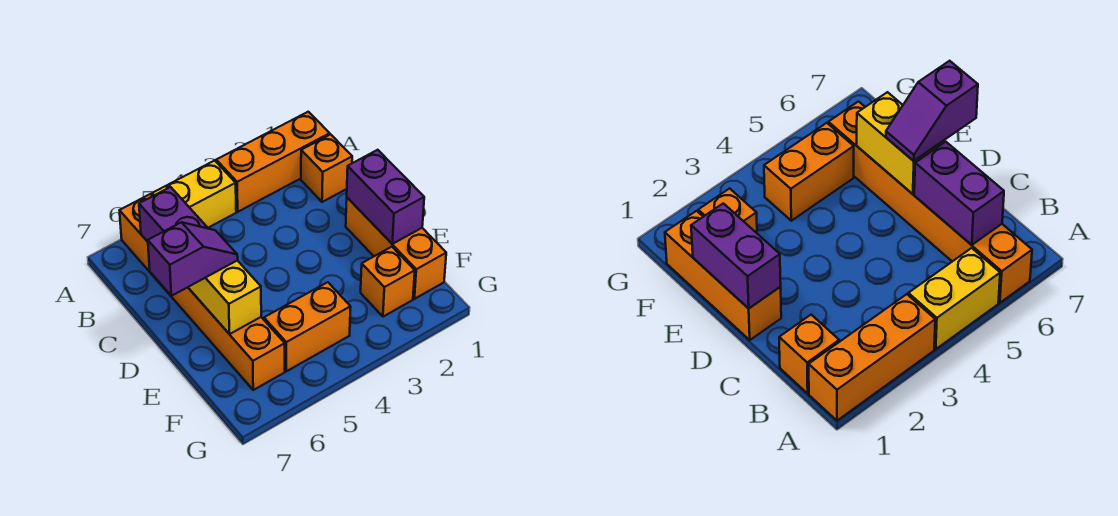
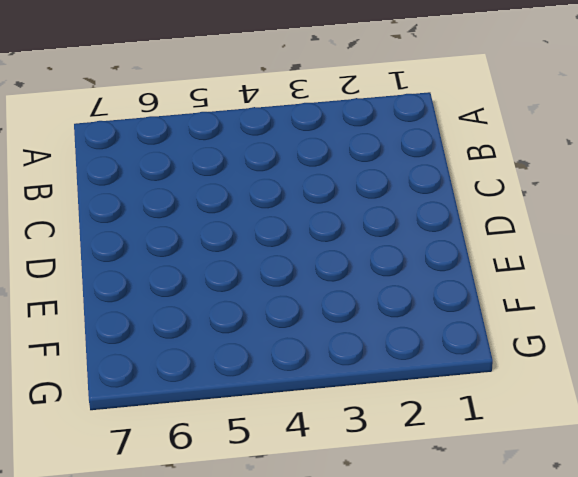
none -> orange 1x3 brick [216,112,330,212]
none -> yellow 1x2 brick [152,161,236,228]

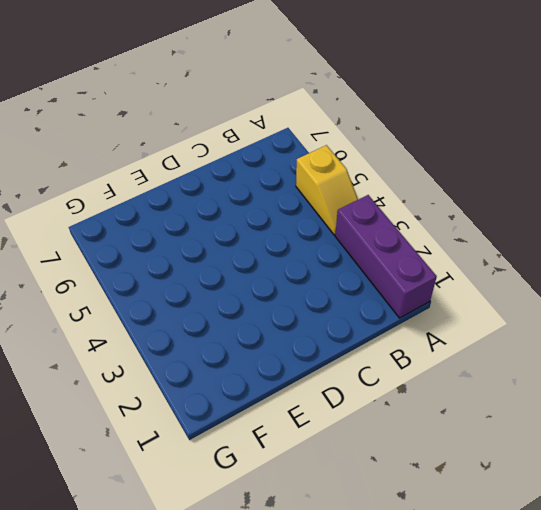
purple 1x3 brick [335,195,437,318] -> orange 1x3 brick [216,112,330,212]
yellow 1x2 slope [296,145,358,235] -> yellow 1x2 brick [152,161,236,228]
none -> orange 1x6 brick [120,194,285,390]
none -> orange 1x1 brick [301,134,352,202]

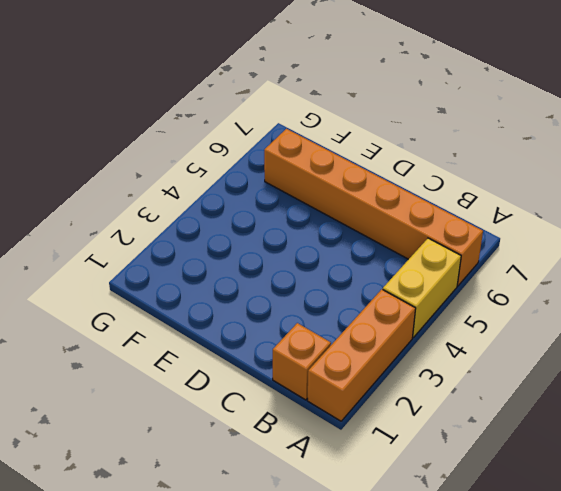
none -> orange 1x3 brick [346,198,446,299]
none -> orange 1x1 brick [361,247,415,317]

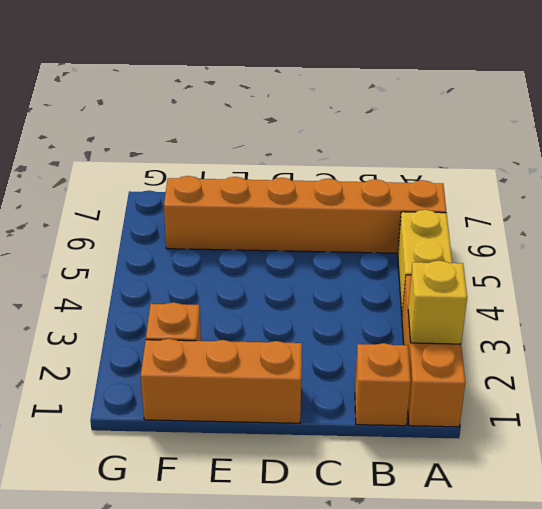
yellow 1x1 brick [408,260,467,344] -> none
none -> orange 1x2 brick [264,282,351,371]
none -> purple 1x2 brick [139,187,208,242]

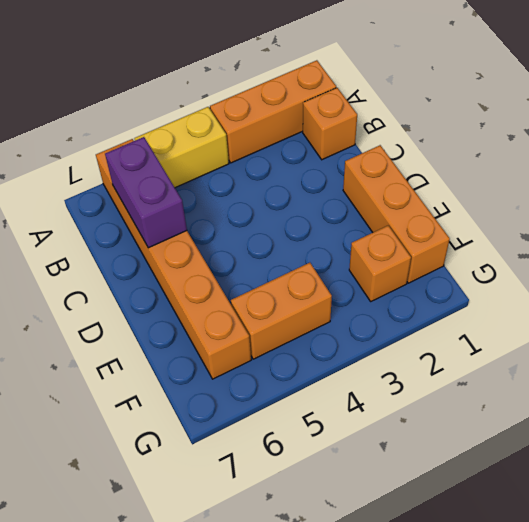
none -> purple 1x2 brick [347,150,424,244]
none -> yellow 1x2 brick [188,260,261,334]

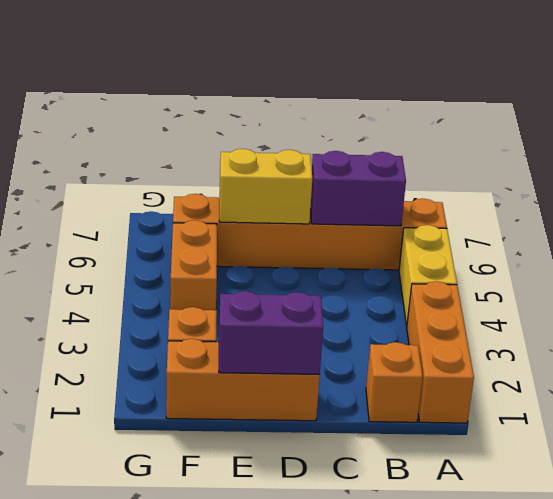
none -> purple 1x2 slope [148,222,238,296]

